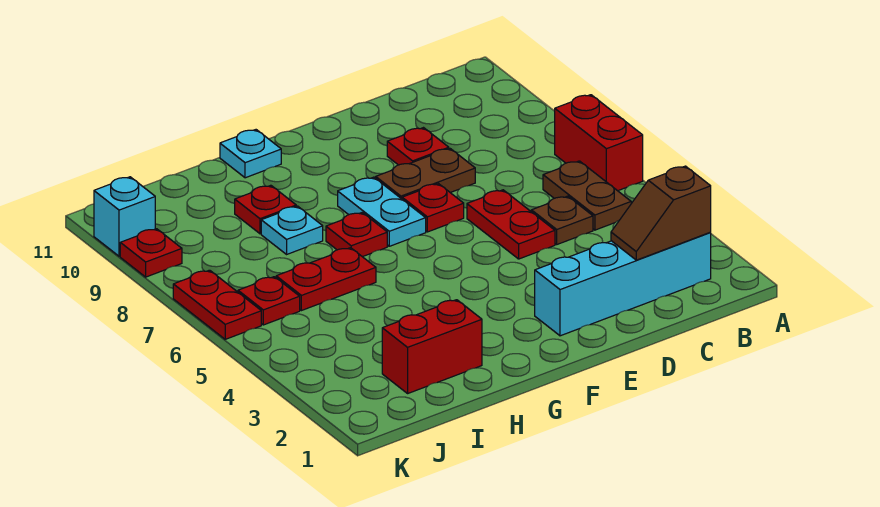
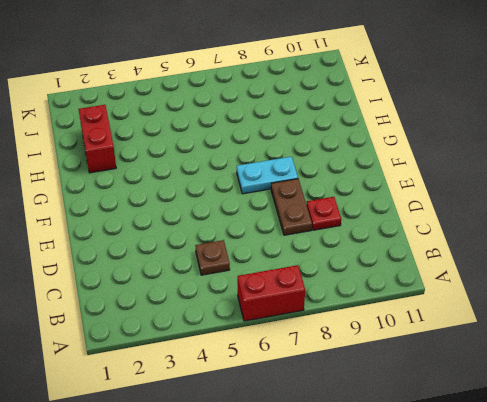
none -> cyan 1x4 brick [535,233,711,336]
none -> brown 1x2 plate [543,161,631,230]
none -> red 1x2 plate [467,190,555,259]

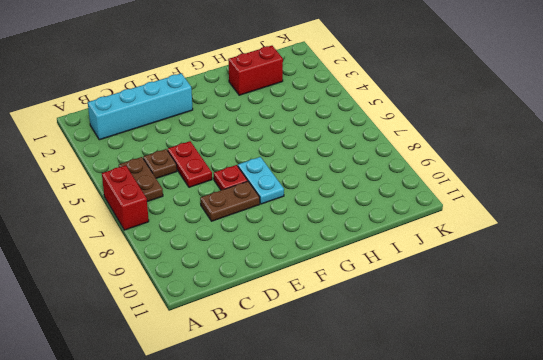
none -> red 1x1 plate [387,128,449,165]
none -> red 1x1 plate [326,213,387,257]
none -> cyan 1x1 plate [220,130,281,178]

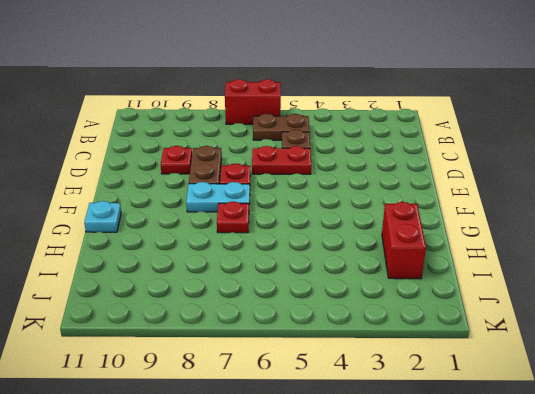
none -> cyan 1x4 brick [535,233,711,336]
none -> red 1x2 plate [276,248,376,311]
none -> cyan 1x1 plate [261,206,323,254]

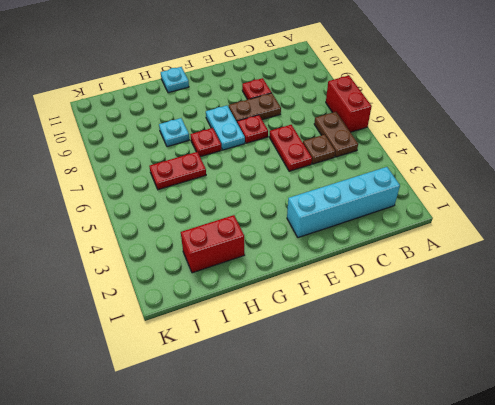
none -> red 1x1 plate [235,185,296,234]
none -> red 1x1 plate [238,277,300,325]
none -> red 1x2 plate [173,270,261,339]

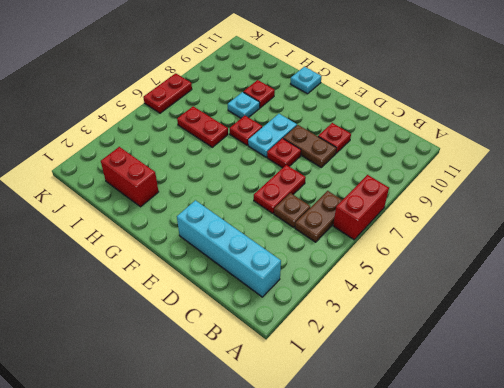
none -> red 1x1 plate [238,277,300,325]
none -> red 1x1 plate [120,229,182,277]
none -> cyan 1x1 brick [94,177,155,256]

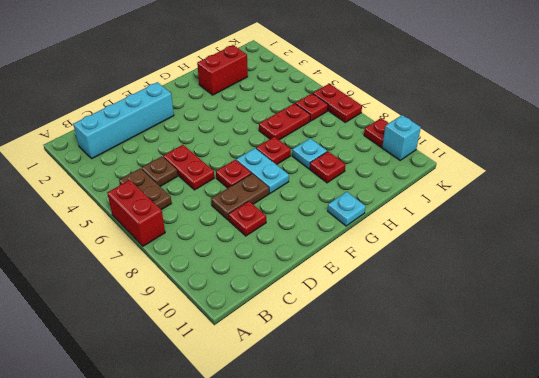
none -> brown 1x2 slope [611,166,711,260]

